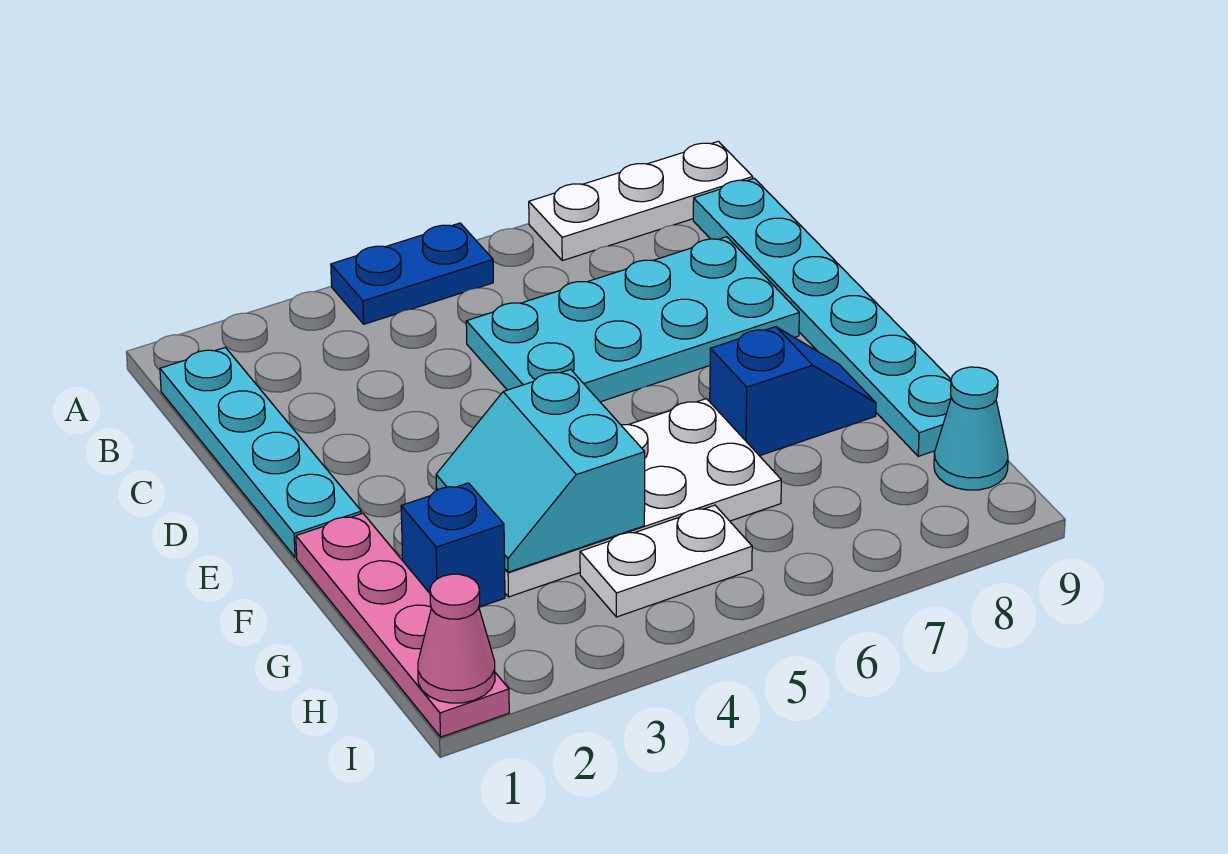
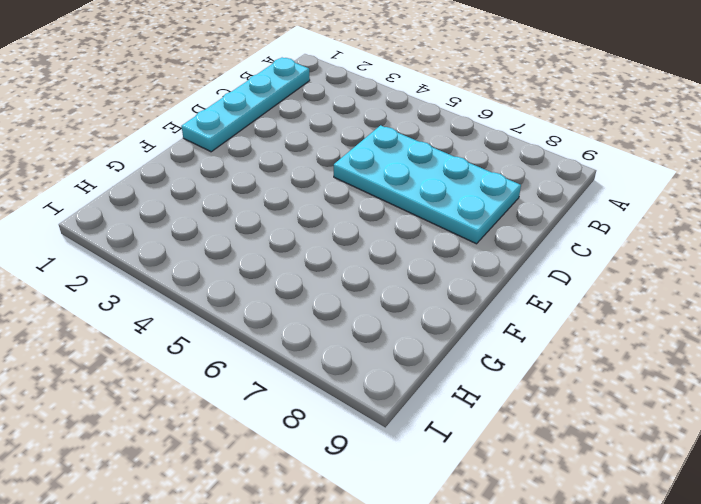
none -> blue 1x2 plate [331,223,493,324]
none -> white 1x3 plate [529,141,753,261]
none -> cyan 1x6 plate [693,178,951,456]

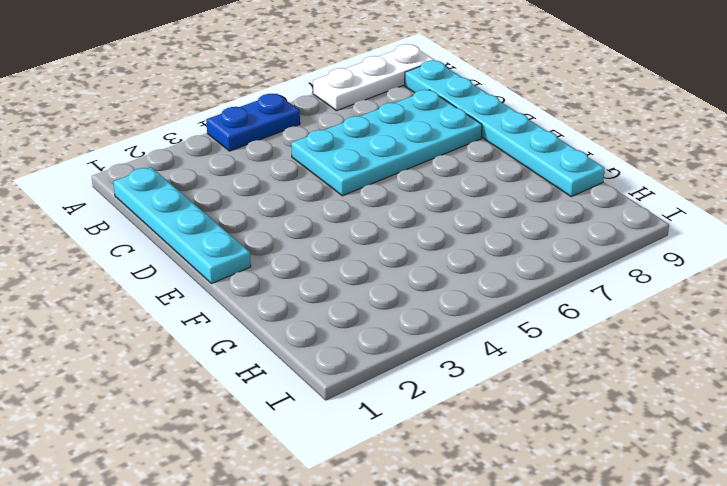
none -> pink 1x4 plate [296,513,509,737]
none -> white 2x4 plate [436,399,781,597]
none -> blue 1x2 slope [710,327,876,456]

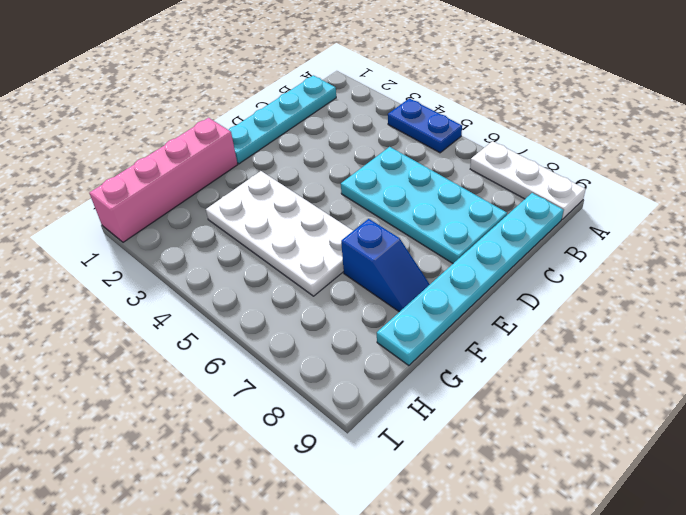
pink 1x4 brick [89,118,238,242] -> pink 1x4 plate [296,513,509,737]
none -> blue 1x1 brick [401,483,505,607]
none -> white 1x2 plate [580,505,752,617]
none -> cyan 1x1 cone [934,367,1008,490]

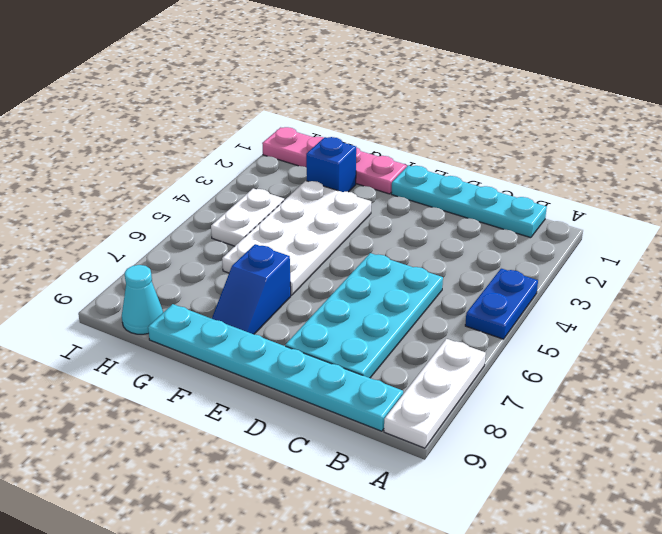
none -> cyan 2x2 slope [436,369,645,572]
none -> pink 1x1 cone [418,574,495,703]

